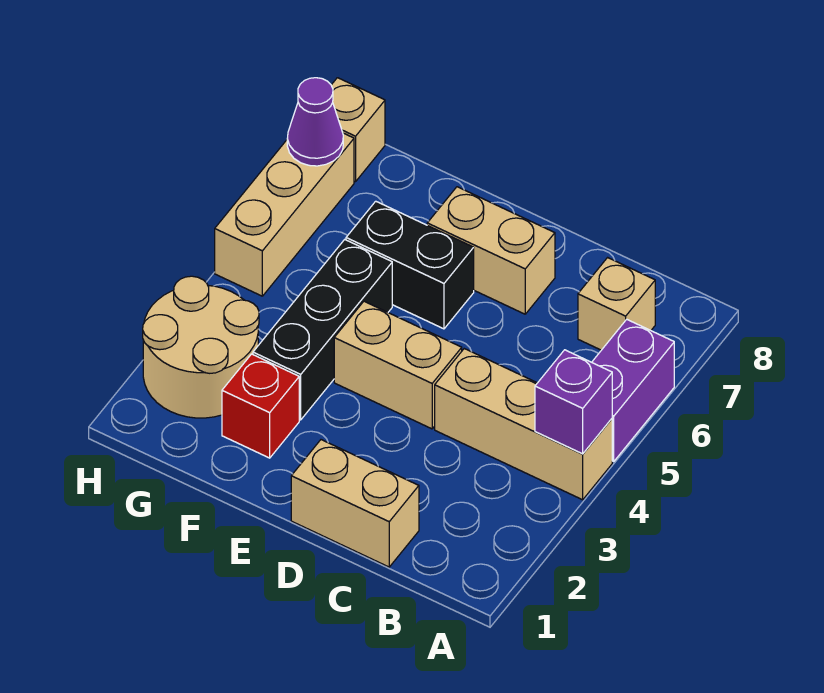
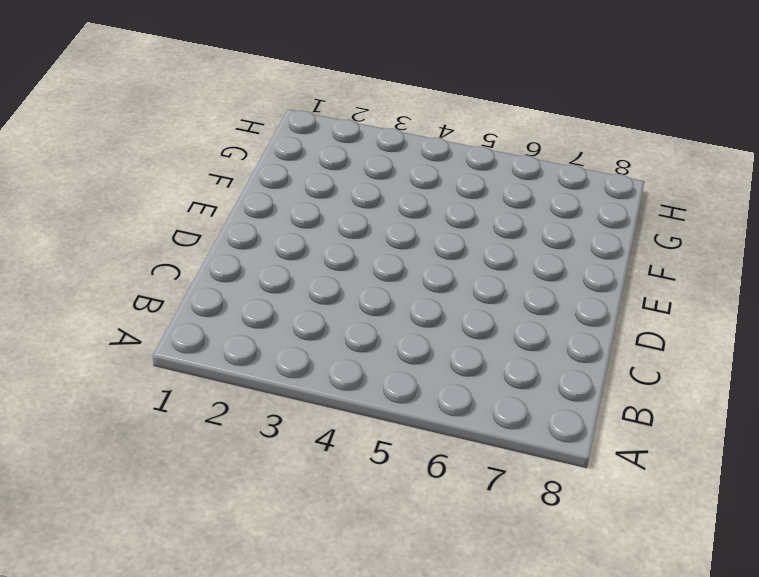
none -> tan 1x3 brick [435,349,612,500]
none -> purple 1x2 brick [592,319,674,461]
none -> tan 1x1 brick [578,258,655,350]

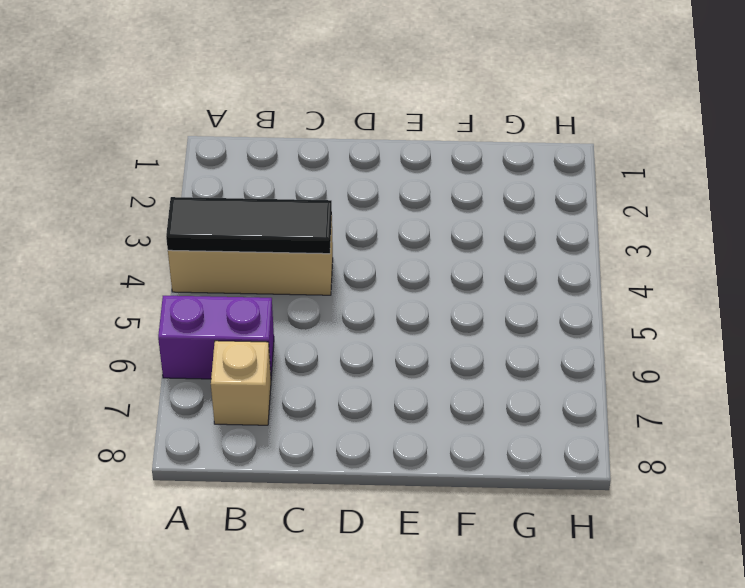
black 1x3 tile [166,197,332,254] -> purple 1x1 brick [535,350,612,454]
purple 1x2 brick [158,296,274,379] -> purple 1x2 brick turned to [592,319,674,461]
none -> tan 1x2 brick [291,440,419,567]
none -> tan 1x2 brick [334,301,462,429]
none -> tan 1x2 brick [427,187,555,314]

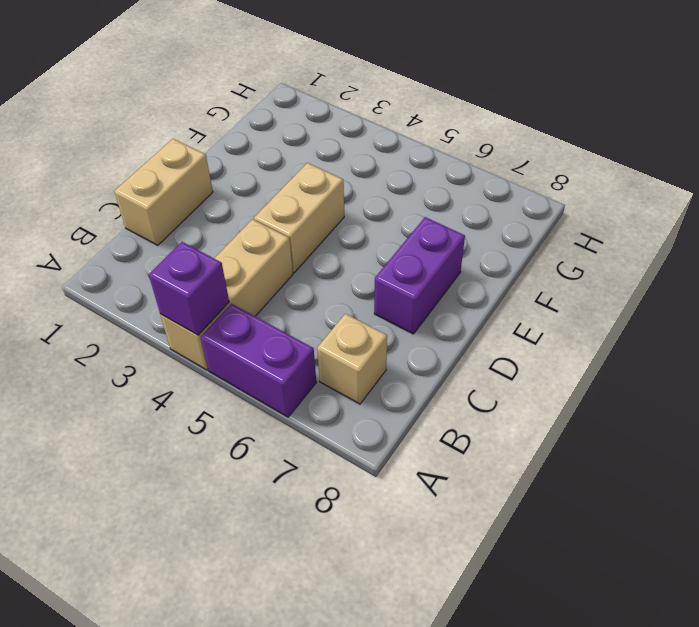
purple 1x2 brick [374,217,465,334] -> tan 1x2 brick [427,187,555,314]
none -> black 1x2 brick [346,201,474,329]
none -> red 1x1 brick [222,354,299,458]
none -> black 1x3 brick [253,240,392,420]

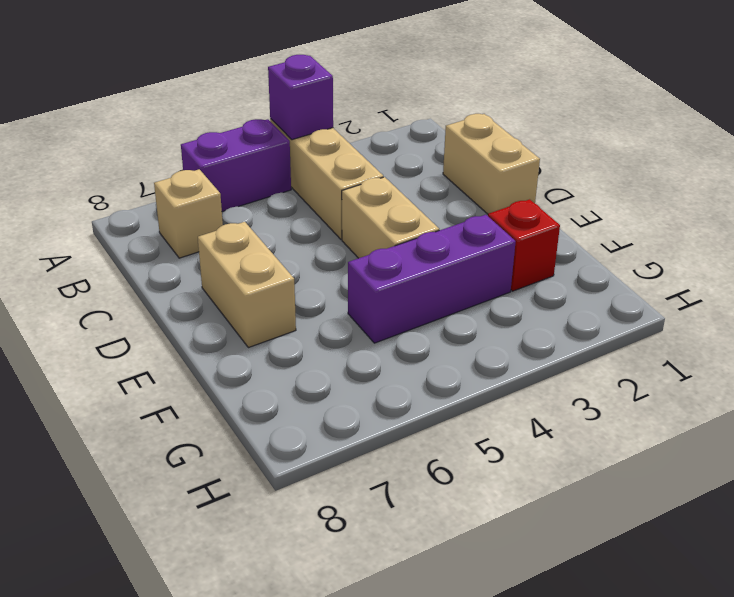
purple 1x3 brick [348,215,516,343] -> black 1x3 brick [253,240,392,420]
none -> black 1x2 brick [346,201,474,329]
none -> tan 2x2 round brick [143,276,259,418]
none -> tan 1x3 brick [215,133,354,296]

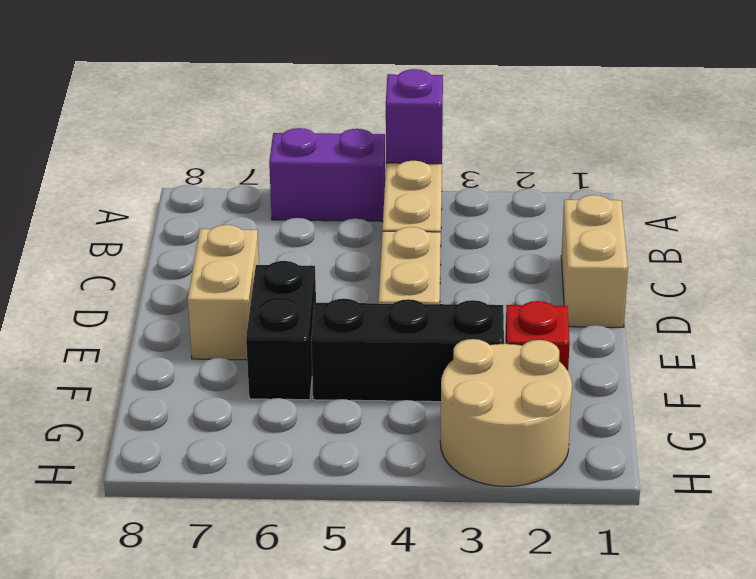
none -> tan 1x1 brick [578,258,655,350]
none -> tan 1x3 brick [215,133,354,296]
none -> tan 1x1 brick [331,78,385,182]

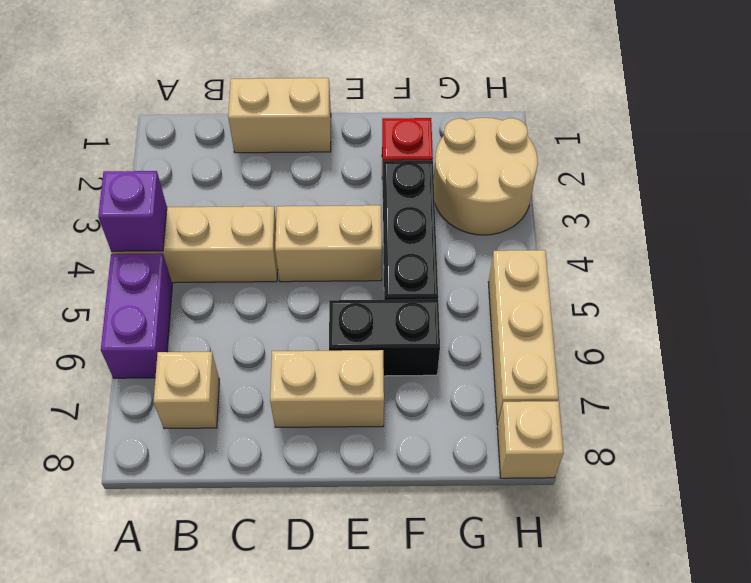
none -> purple 1x1 cone [287,78,343,166]

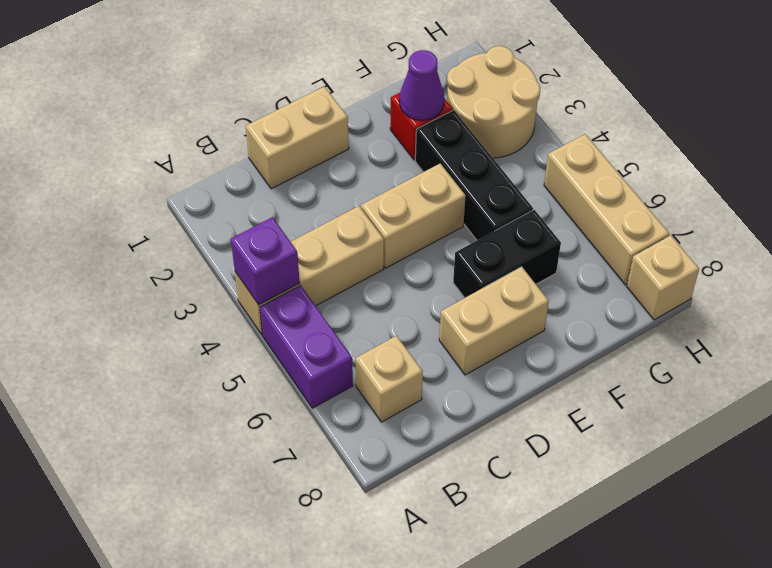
purple 1x1 cone [399,50,444,120] -> purple 1x1 cone moved to [287,78,343,166]

